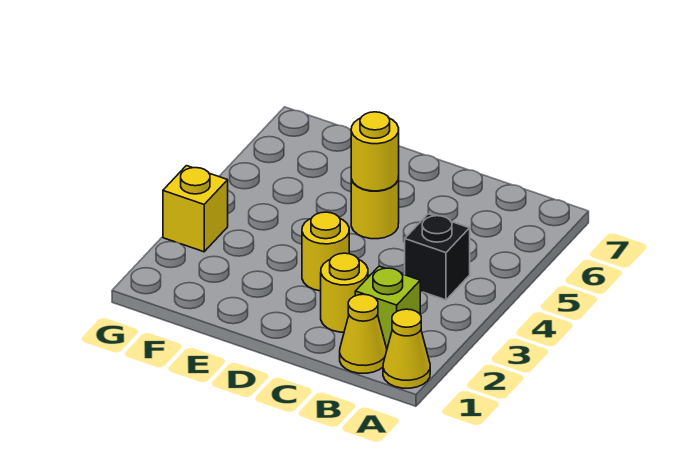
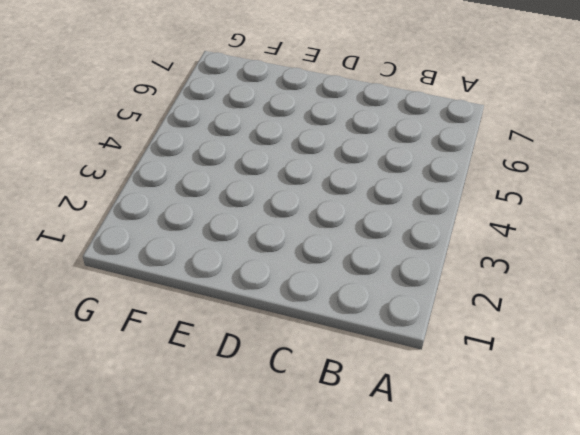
none -> yellow 1x1 cone [383,309,430,388]
none -> yellow 1x1 cone [340,294,387,373]

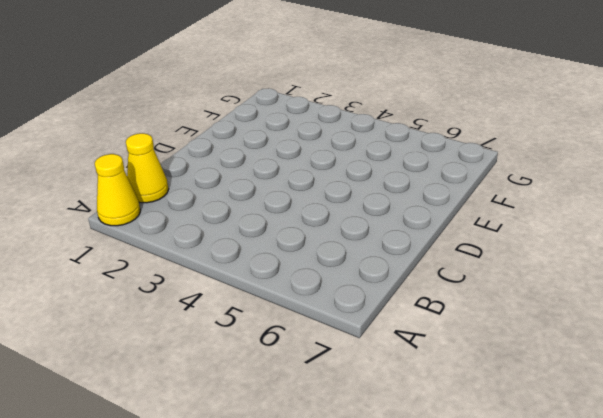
none -> lime 1x1 brick [355,266,420,348]
none -> black 1x1 brick [405,214,470,300]

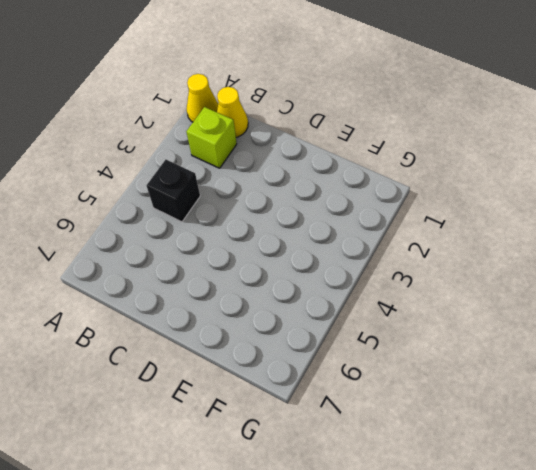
none -> yellow 1x1 round brick [321,253,368,332]
none -> yellow 1x1 round brick [302,212,349,291]

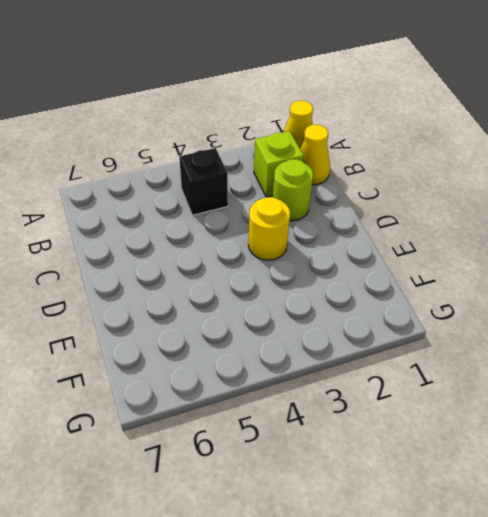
lime 1x1 round brick [273,159,313,221] -> yellow 1x1 round brick [321,253,368,332]
none -> yellow 1x1 round brick [351,176,399,239]
none -> yellow 1x1 brick [163,166,228,252]

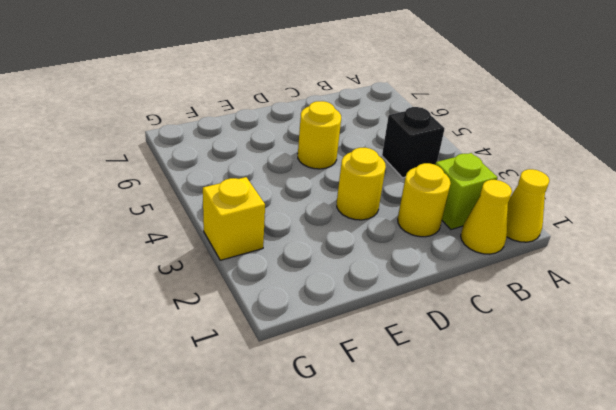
none -> yellow 1x1 round brick [351,112,399,191]

